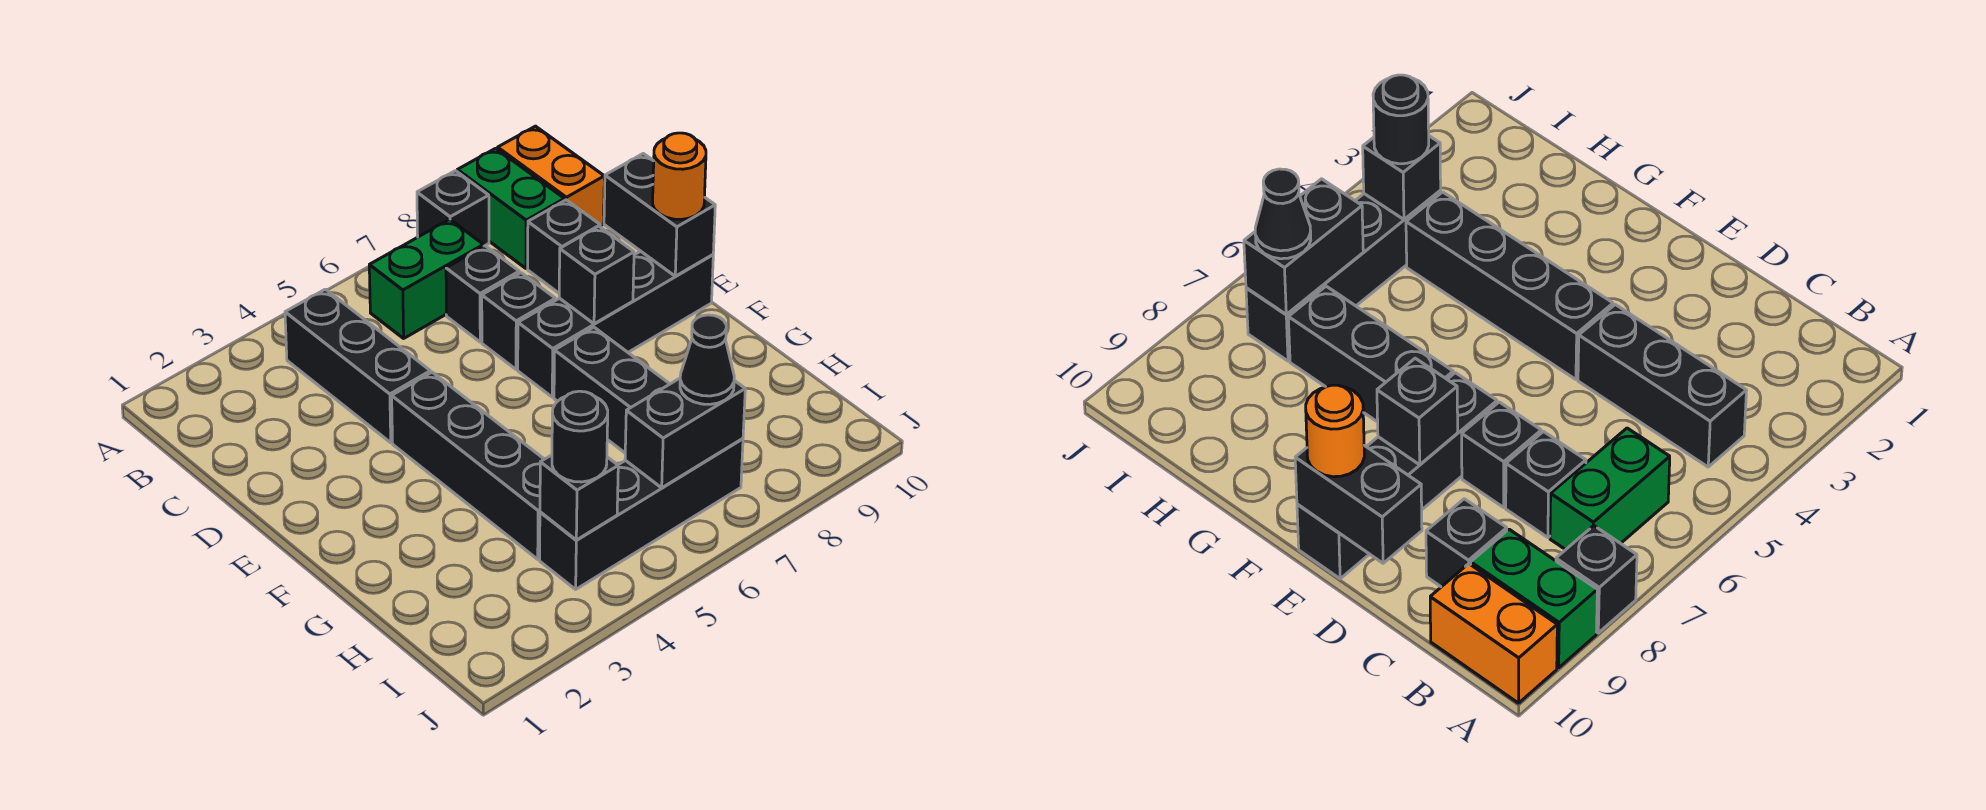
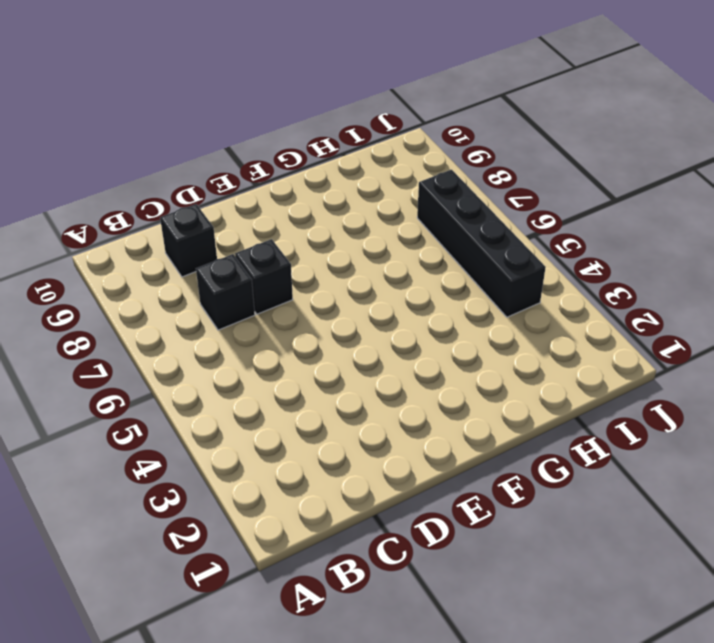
none -> black 1x1 brick [417,171,489,246]
none -> green 1x2 brick [457,148,564,268]
none -> orange 1x2 brick [498,126,604,226]

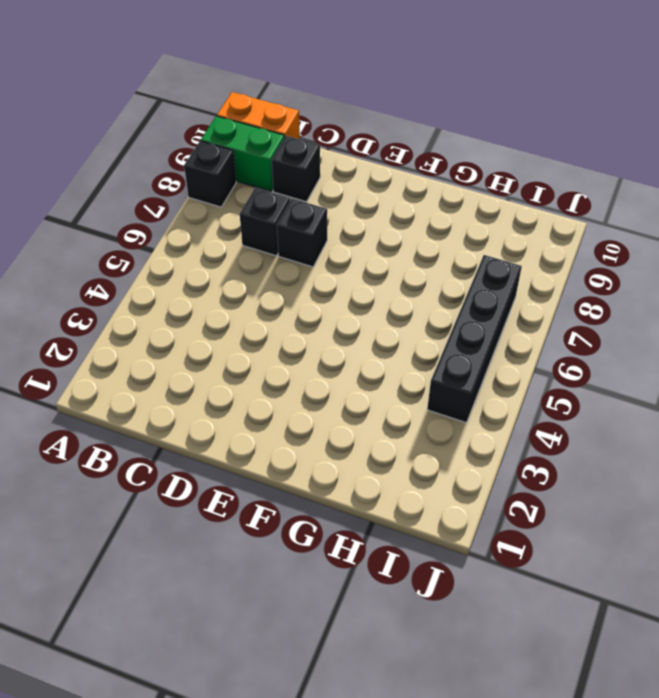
none -> black 1x3 brick [285,289,430,443]
none -> green 1x2 brick [369,219,484,338]
none -> black 1x4 brick [392,372,544,559]

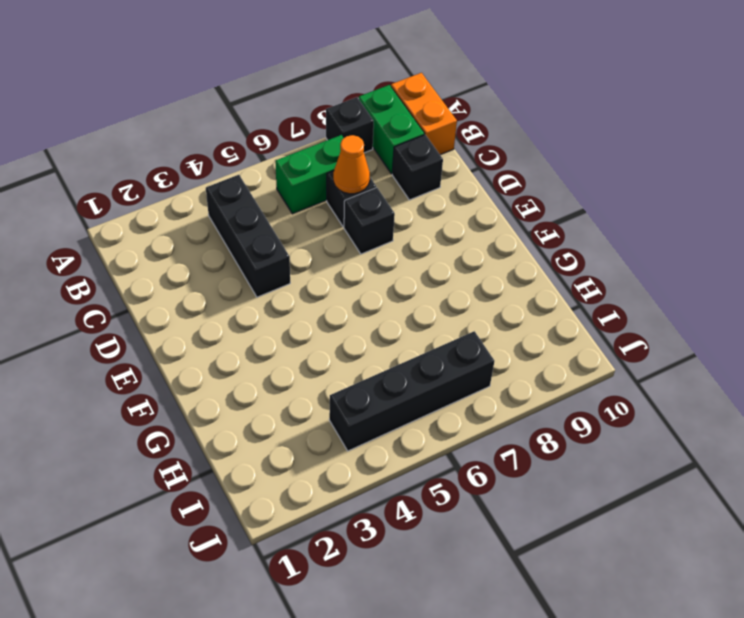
orange 1x1 cone [333,135,370,194] -> none
none -> black 1x4 brick [392,372,544,559]
none -> black 1x4 brick [518,251,713,397]
none -> black 1x3 brick [554,327,669,453]

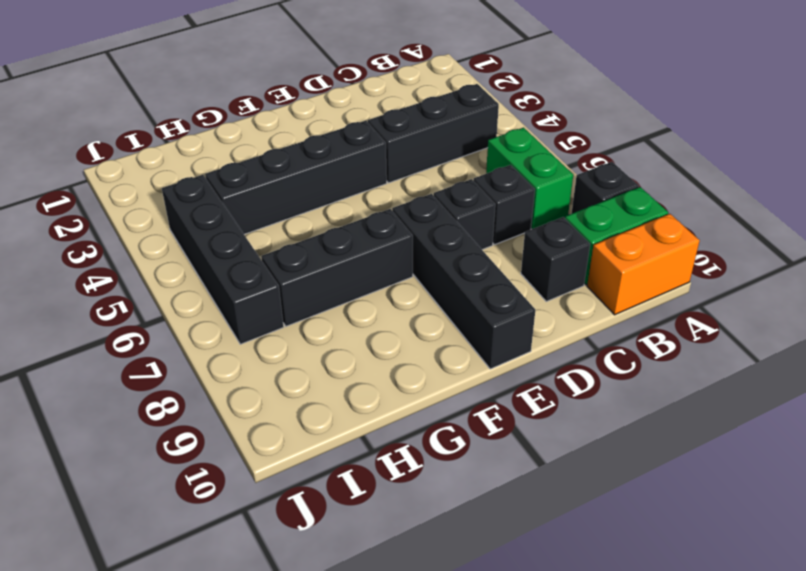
none -> black 1x2 brick [604,154,715,276]
none -> black 1x1 brick [559,226,634,324]
none -> black 1x1 brick [540,455,618,540]

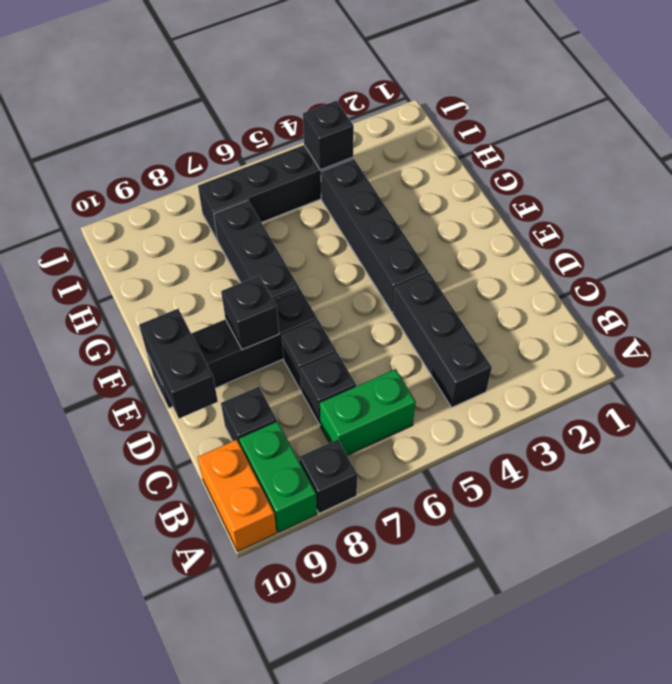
none -> black 1x2 brick [625,378,745,488]
none -> orange 1x1 round brick [653,133,706,219]
none -> black 1x1 round brick [552,391,608,482]

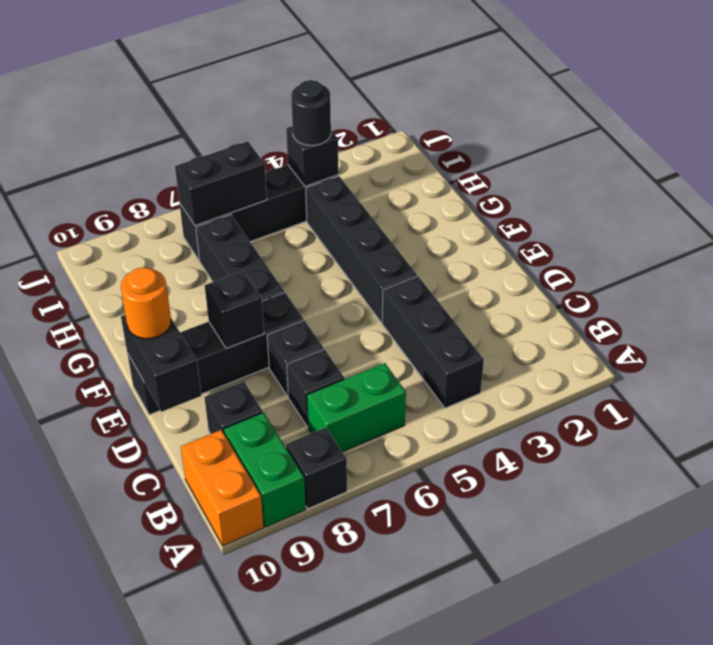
none -> black 1x1 cone [680,315,734,404]

